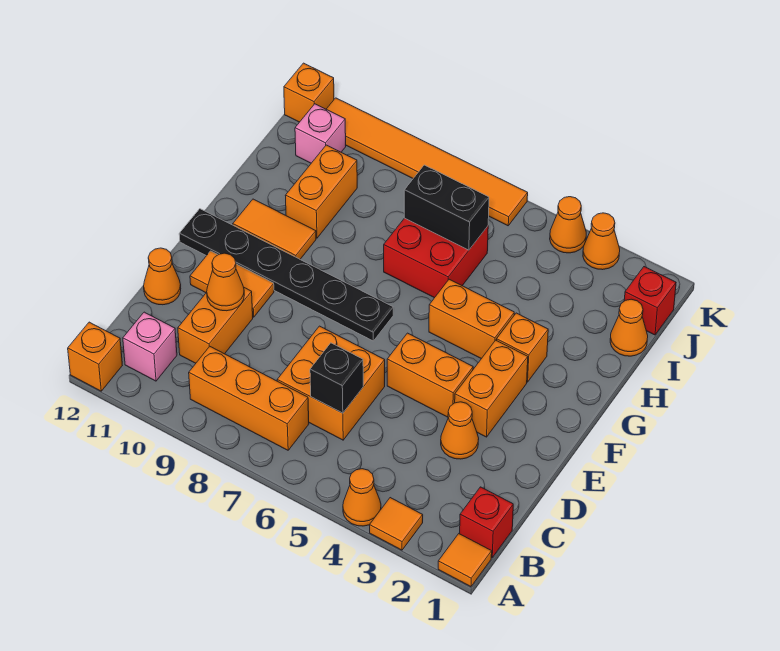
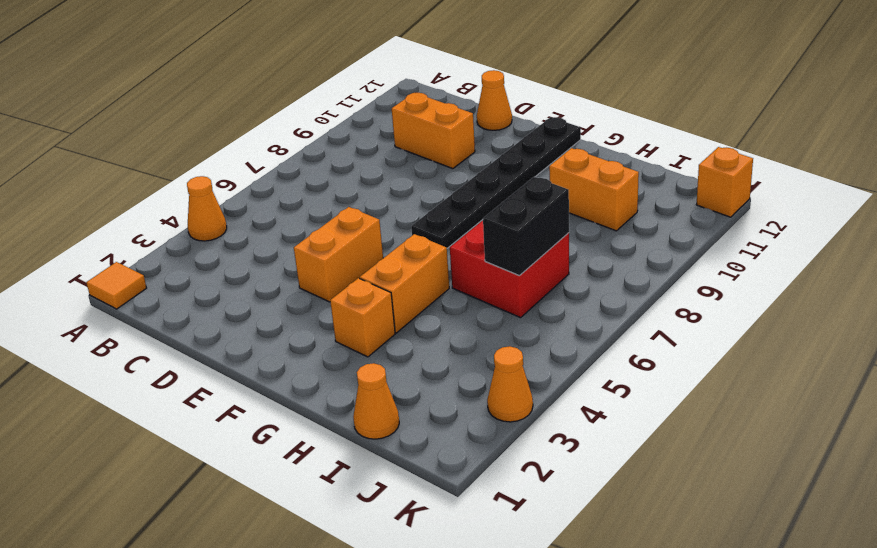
none -> orange 1x1 tile [370,498,423,550]
none -> orange 1x1 brick [68,322,122,391]
none -> red 1x1 brick [460,487,513,557]
none -> orange 1x3 brick [189,346,309,450]

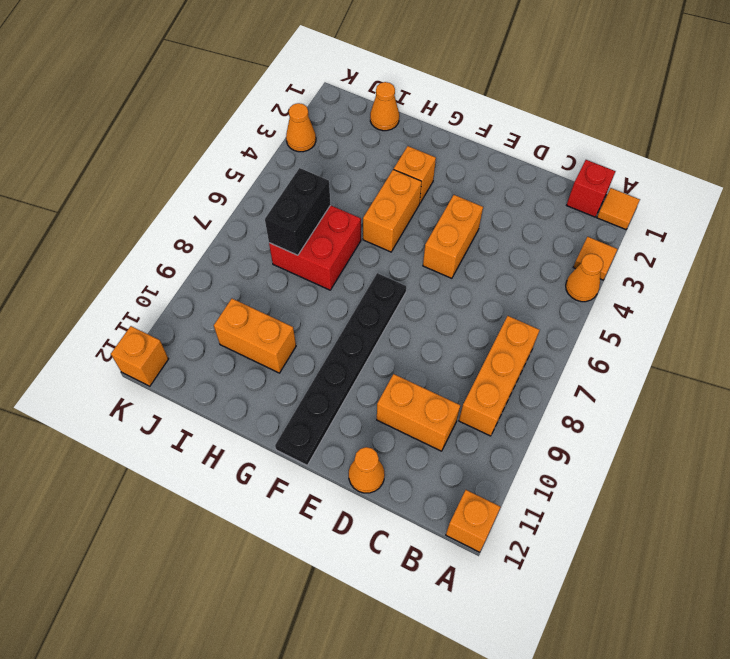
none -> pink 1x1 brick [123,312,177,381]
none -> orange 2x2 brick [277,326,385,440]
none -> orange 1x1 cone [441,402,479,459]
none -> orange 1x2 brick [455,340,528,437]

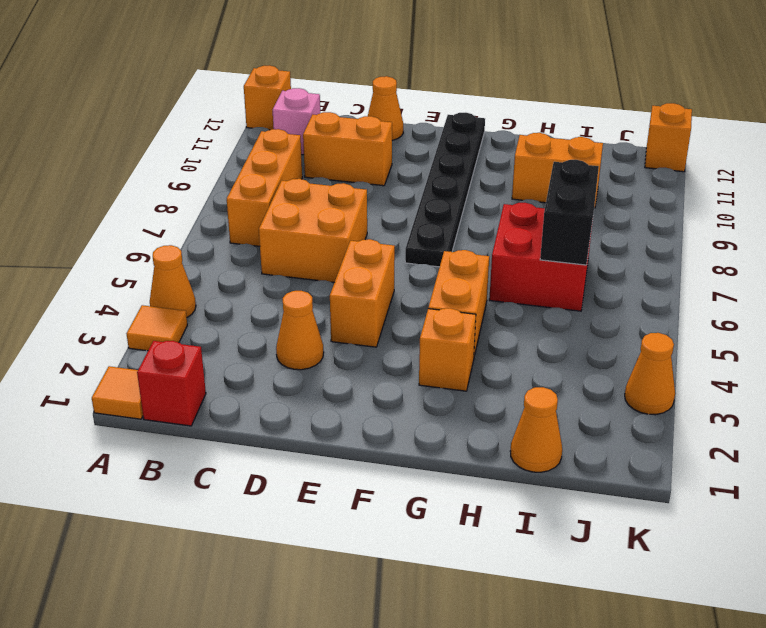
none -> orange 1x2 brick [455,340,528,437]
none -> orange 1x2 tile [190,251,274,317]
none -> orange 1x2 tile [233,199,316,259]
none -> red 1x1 brick [624,267,676,335]

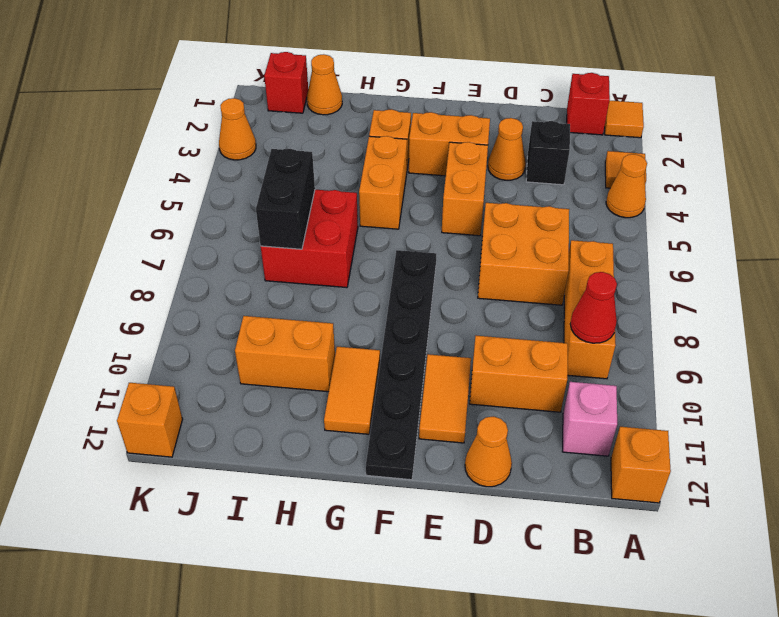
red 1x1 cone [570,272,617,343] -> none
black 1x1 brick [526,121,570,185] -> black 1x1 brick moved to [310,343,363,413]
none -> pink 1x1 brick [295,104,346,163]
none -> orange 1x1 cone [550,197,586,253]
none -> orange 1x6 tile [326,98,528,226]
none -> orange 1x1 cone [207,253,244,311]

